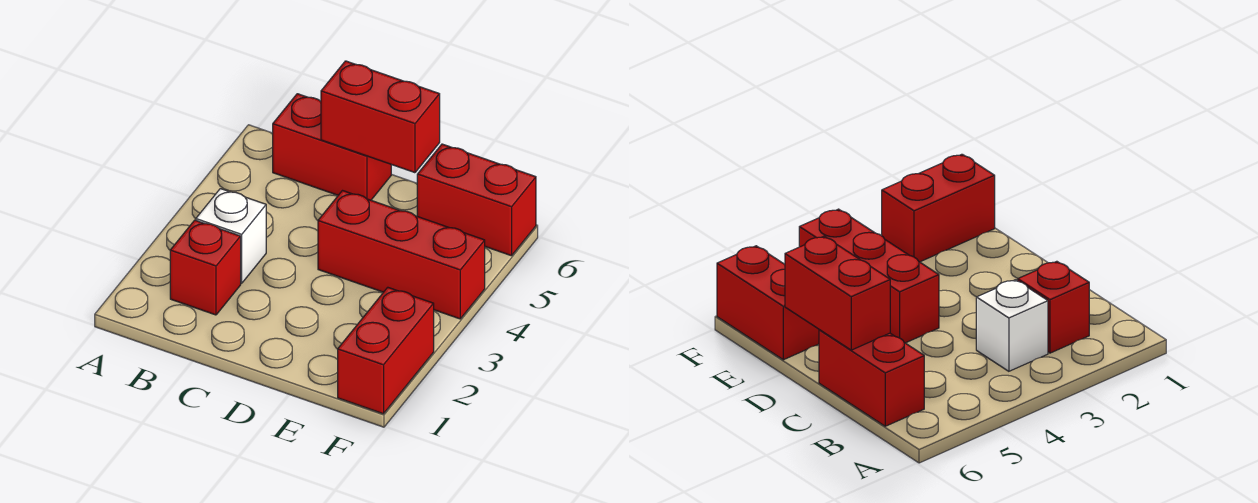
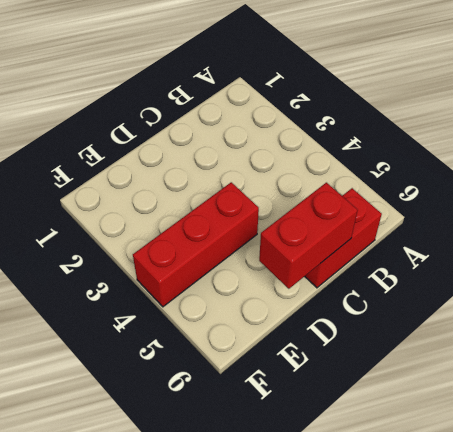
none -> red 1x1 brick [170,220,241,315]
none -> white 1x1 brick [196,189,266,283]

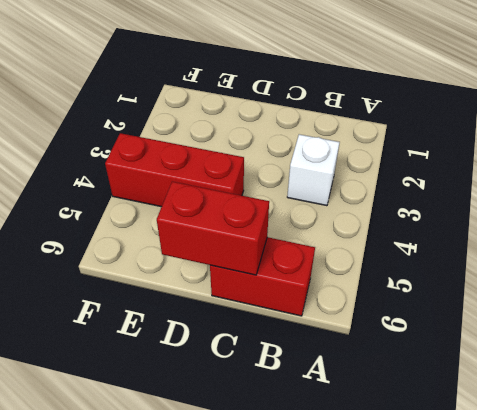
none -> red 1x1 brick [170,220,241,315]
none -> red 1x2 brick [417,144,536,256]

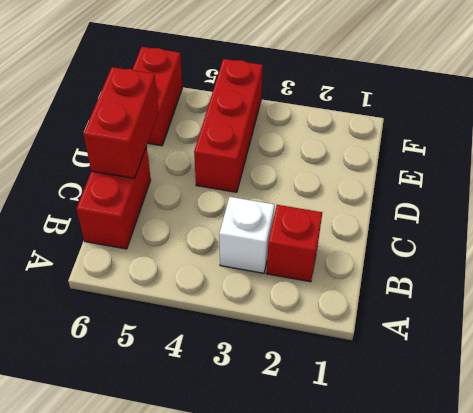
none -> red 1x2 brick [338,287,434,414]

